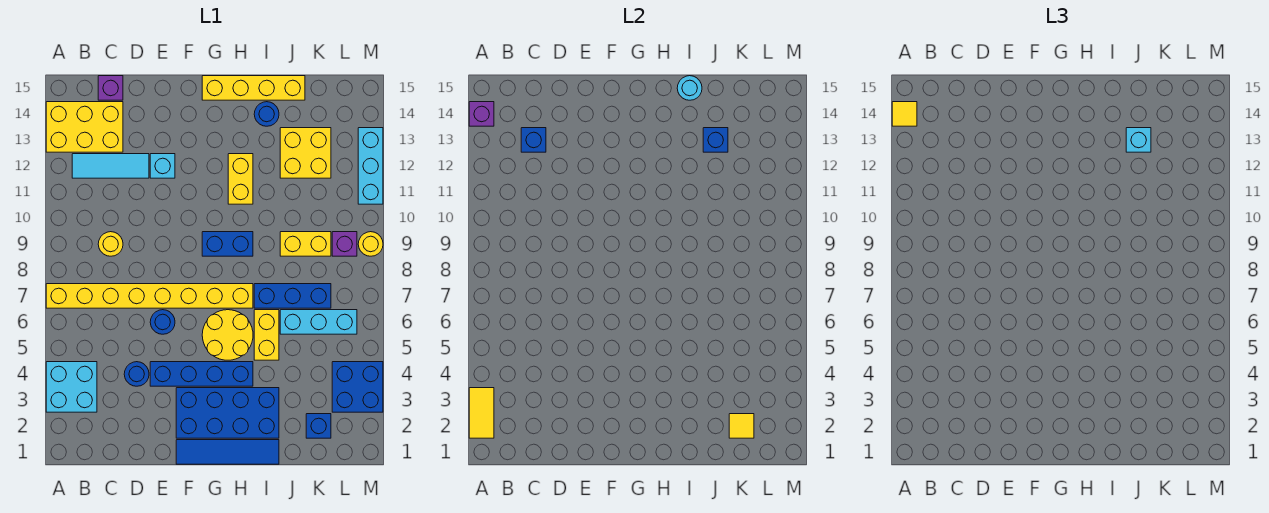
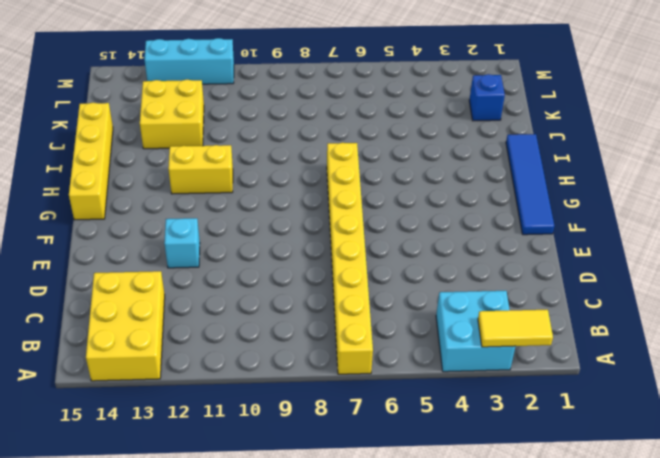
none -> cyan 1x3 tile [72,154,149,178]
none -> yellow 1x1 round brick [98,232,123,256]
none -> purple 1x1 brick [98,76,123,100]
none -> blue 1x1 round brick [124,362,149,386]

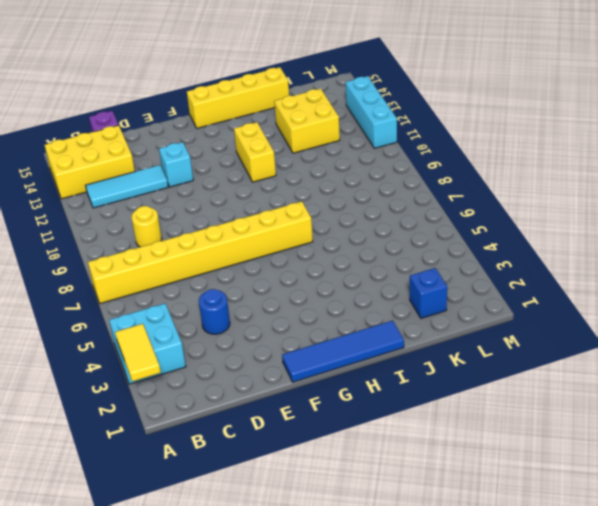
none -> blue 1x4 brick [150,362,253,386]
none -> blue 1x1 round brick [150,310,175,334]
none -> blue 2x4 brick [176,388,279,438]
none -> yellow 2x2 round brick [202,310,253,360]

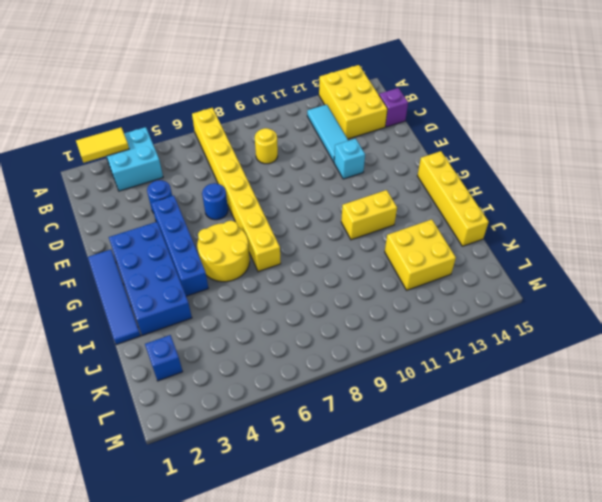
none -> blue 1x2 brick [202,232,253,256]
none -> yellow 1x2 brick [254,310,279,360]
none -> blue 1x3 brick [254,284,331,308]
none -> blue 1x1 round brick [254,102,279,126]

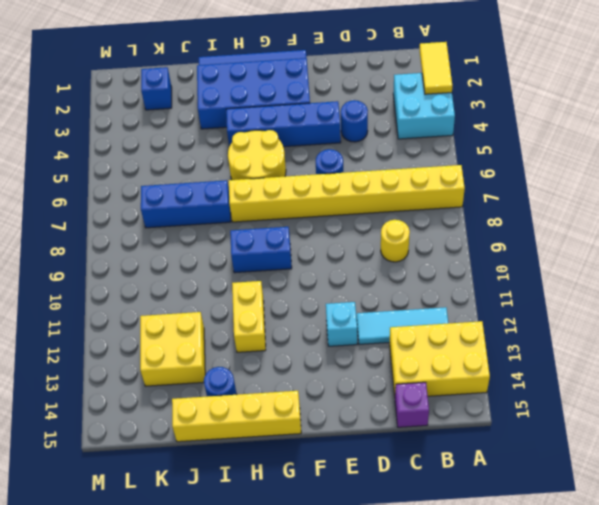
none -> yellow 1x2 brick [254,310,279,360]
none -> cyan 1x3 brick [280,310,357,334]
none -> yellow 1x2 brick [280,232,331,256]
none -> blue 2x2 brick [332,362,383,412]

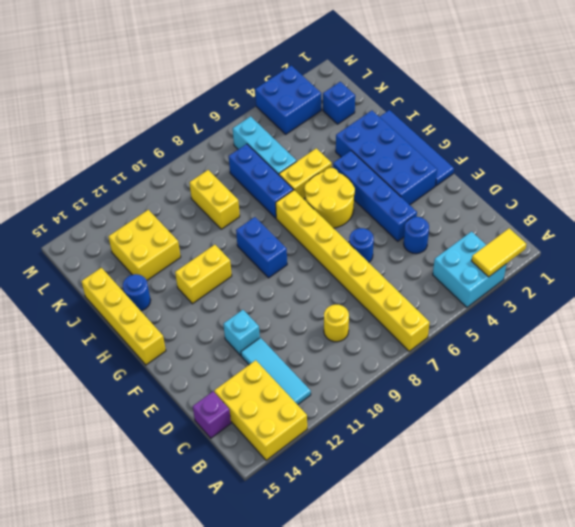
none -> purple 1x1 brick [332,232,357,256]
none -> yellow 1x1 round brick [358,232,383,256]
none -> cyan 1x3 brick [358,128,383,204]
none -> purple 1x1 brick [469,102,494,126]

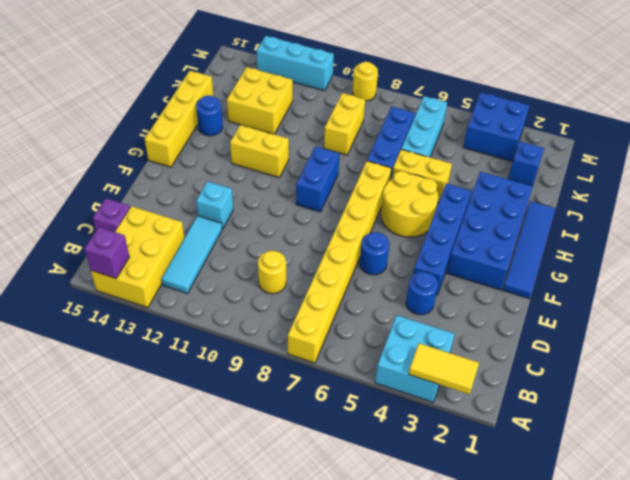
none -> purple 1x1 brick [332,232,357,256]
none -> blue 1x1 brick [521,128,546,152]
none -> cyan 1x1 round brick [677,76,702,100]
none -> blue 1x1 brick [703,128,728,152]

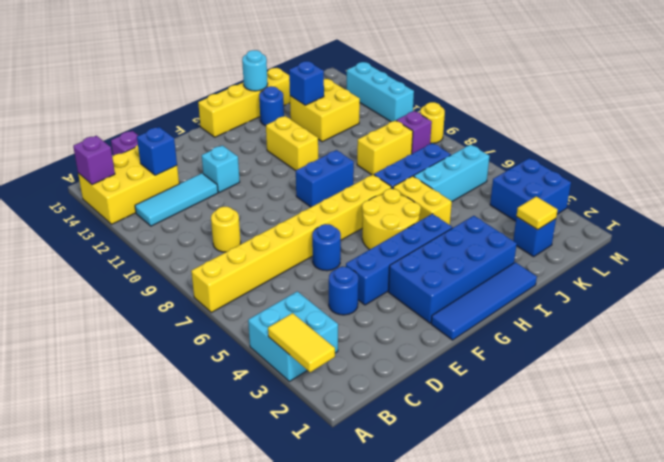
none -> yellow 1x1 tile [892,102,917,126]
none -> cyan 1x1 brick [1126,128,1151,152]

